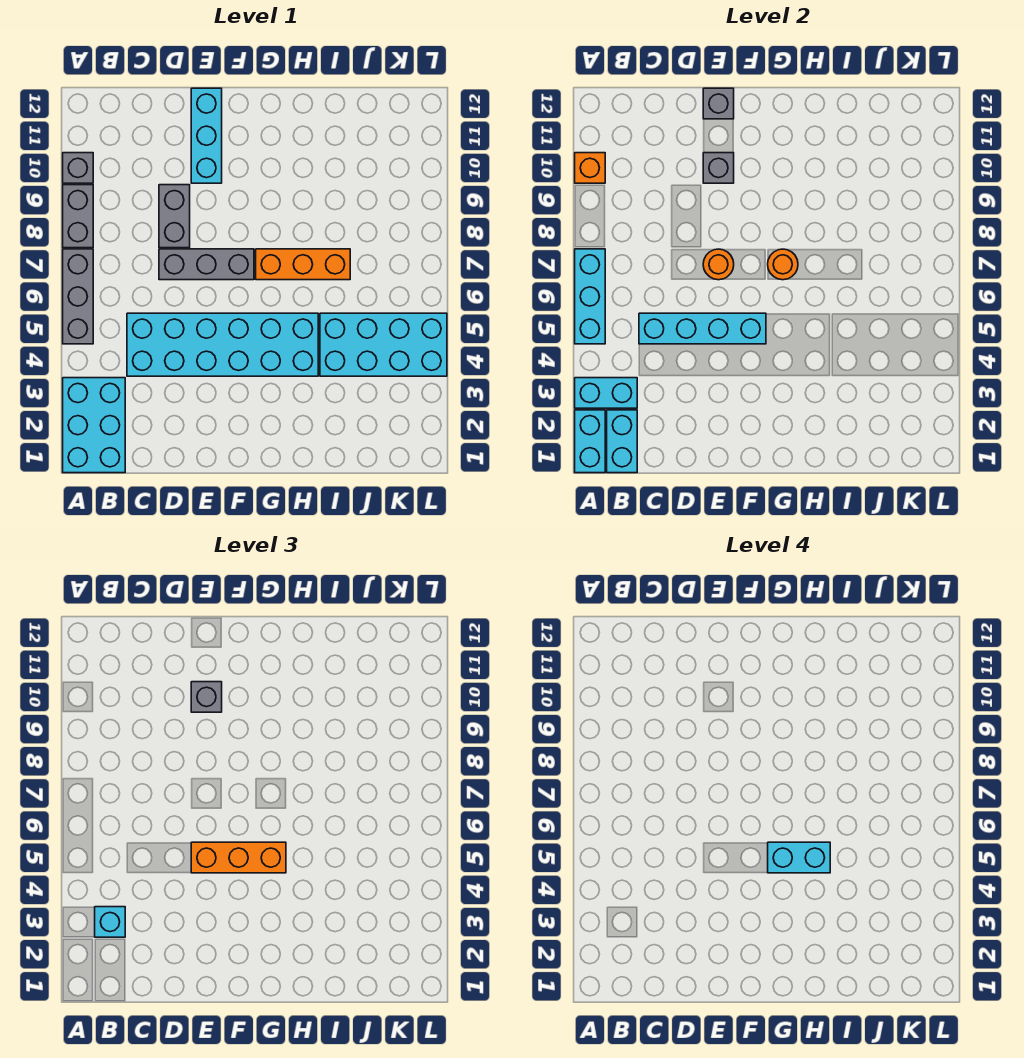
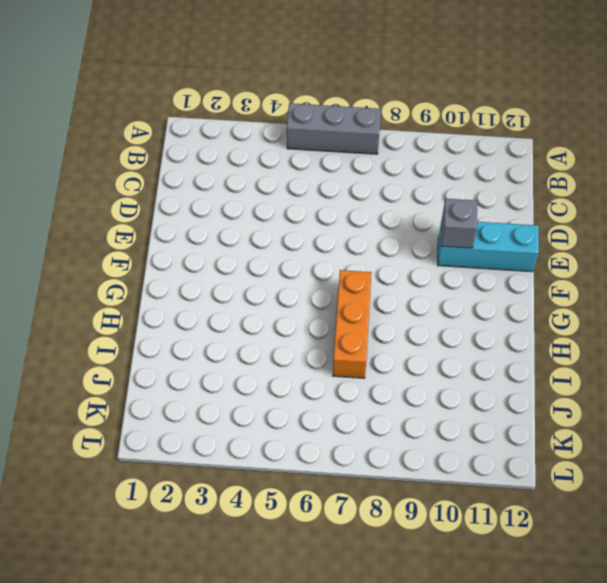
none -> cyan 2x3 brick [63,378,125,473]
none -> grey 1x2 brick [63,185,93,248]
none -> grey 1x1 brick [63,153,93,183]

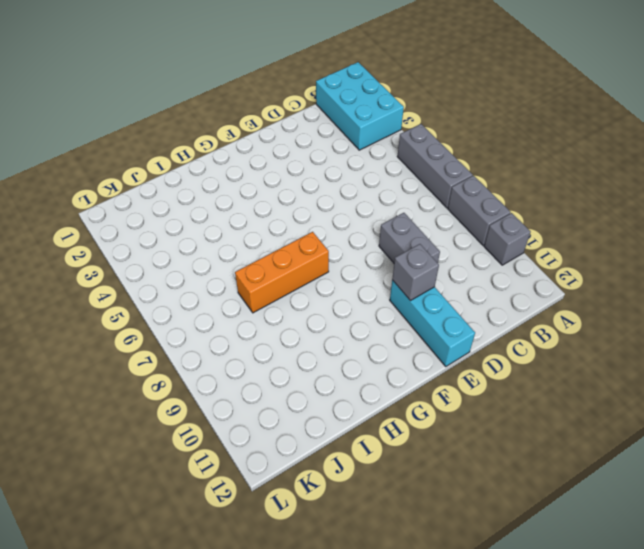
none -> cyan 2x6 brick [127,313,318,376]
none -> grey 1x3 brick [159,249,254,280]
none -> cyan 2x4 brick [320,313,447,376]

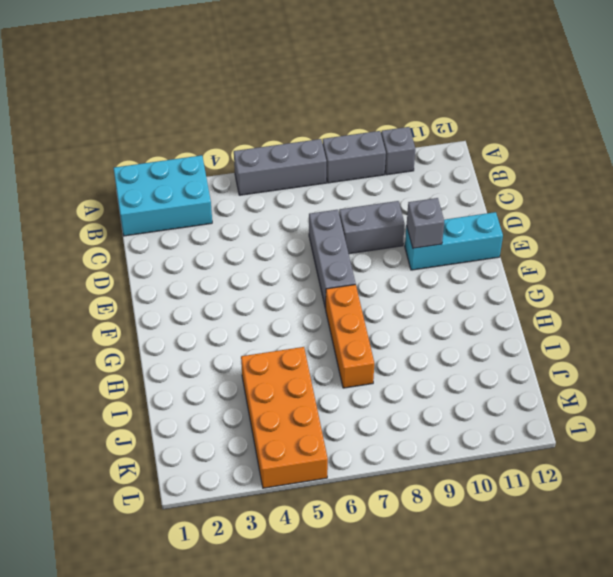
orange 2x4 brick [241,347,328,488] -> cyan 2x4 brick [320,313,447,376]
none -> cyan 2x6 brick [127,313,318,376]
none -> cyan 1x2 brick [575,410,605,473]
none -> cyan 1x2 brick [575,378,637,408]

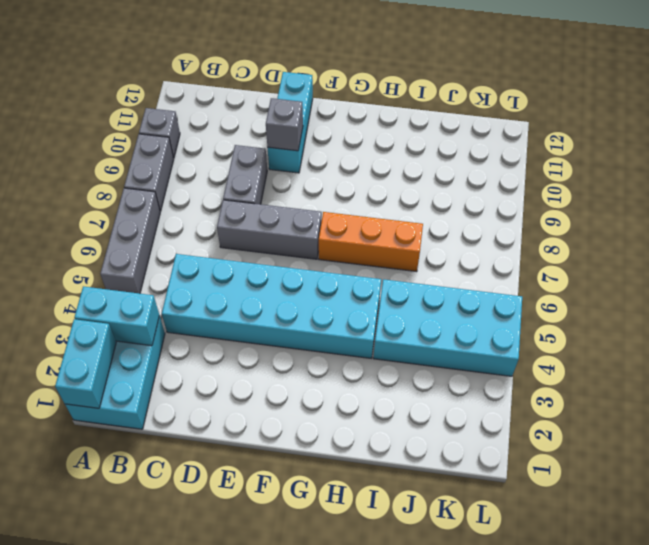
none -> cyan 1x3 brick [575,249,605,344]
none -> orange 1x1 brick [575,153,605,183]
none -> cyan 1x2 brick [607,410,637,473]

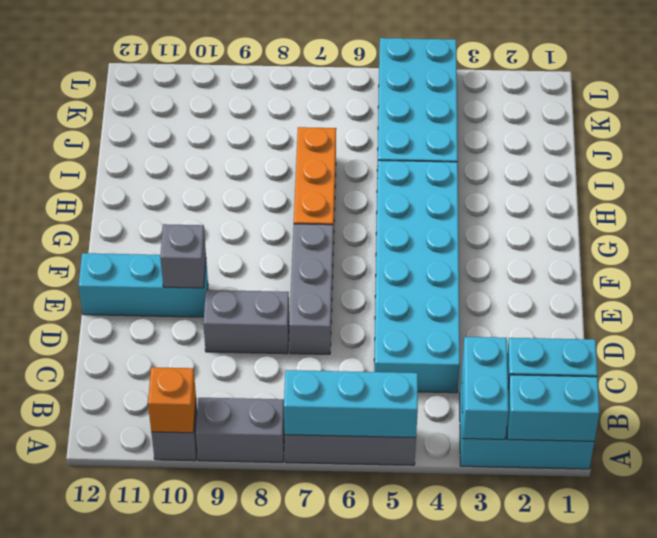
none -> cyan 1x4 brick [639,313,766,344]
none -> orange 1x1 round brick [703,249,734,280]
none -> grey 1x1 brick [703,88,734,119]

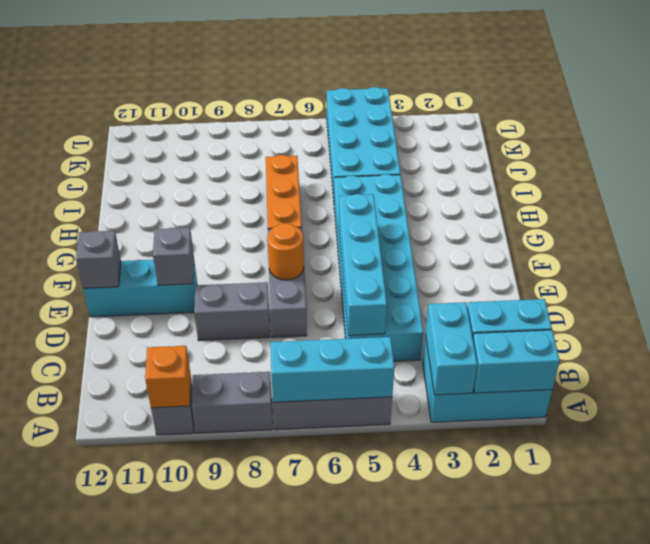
none -> orange 1x1 round brick [768,249,798,280]
none -> cyan 1x1 brick [95,907,125,937]
none -> orange 1x3 brick [191,842,286,873]

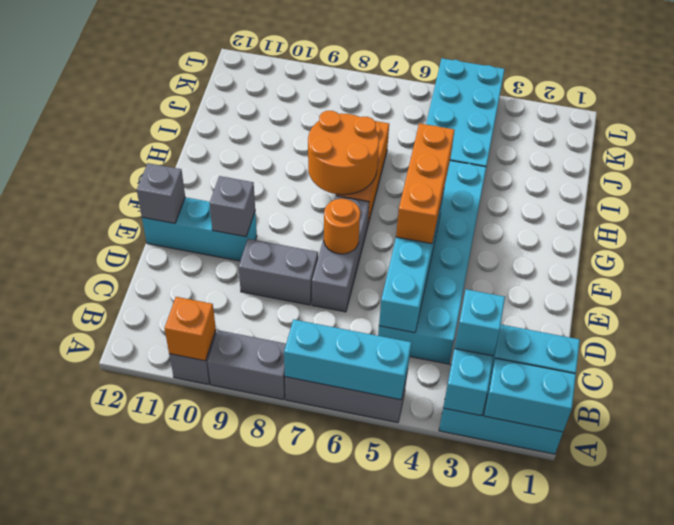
orange 2x2 round brick [308,111,379,195] -> orange 1x1 round brick [768,249,798,280]
none -> grey 1x1 brick [191,682,222,712]
none -> cyan 1x2 brick [768,842,830,873]

